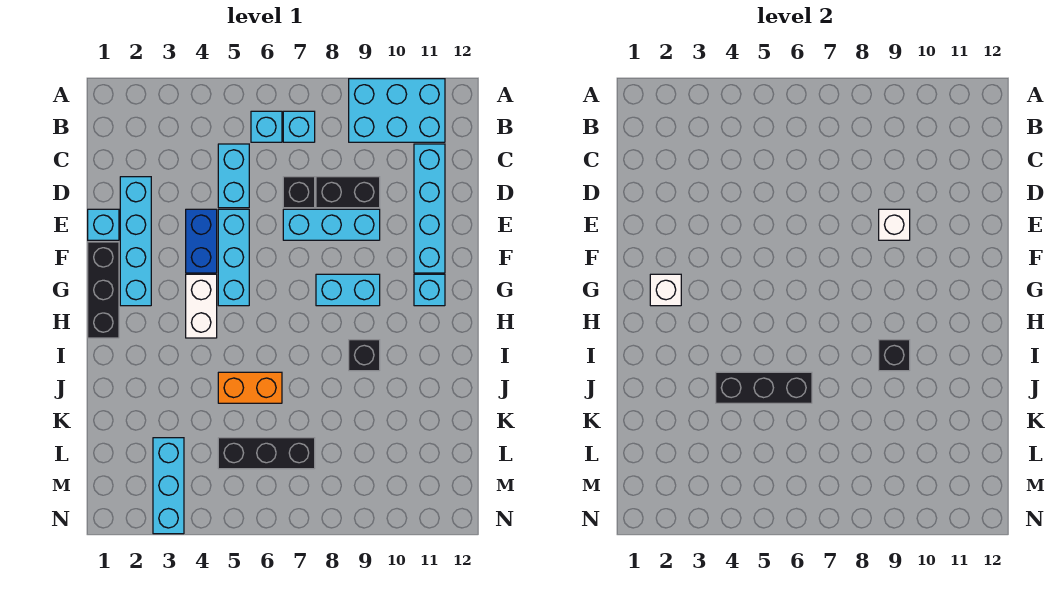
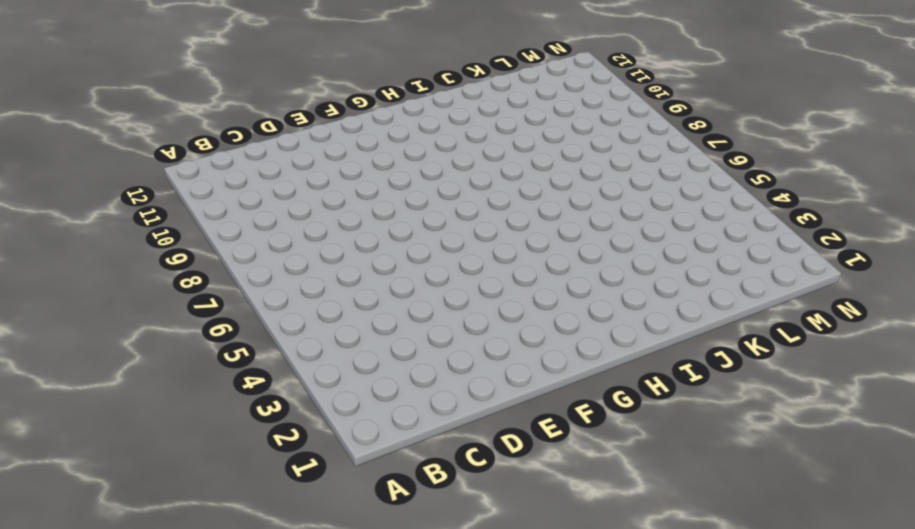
none -> cyan 2x3 brick [349,79,445,142]
none -> cyan 1x1 brick [251,111,282,142]
none -> cyan 1x1 brick [283,111,315,142]

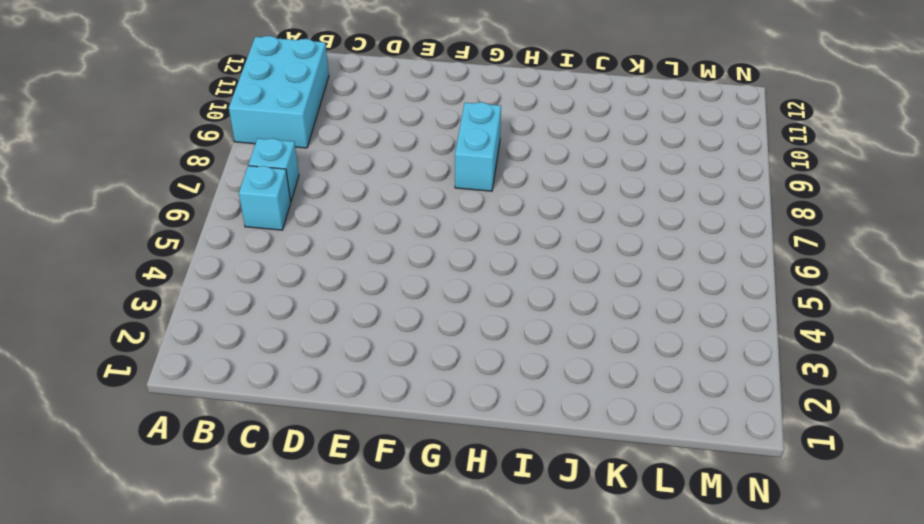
none -> cyan 1x2 brick [218,144,249,208]
none -> cyan 1x4 brick [414,144,445,273]
none -> cyan 1x4 brick [120,177,151,306]

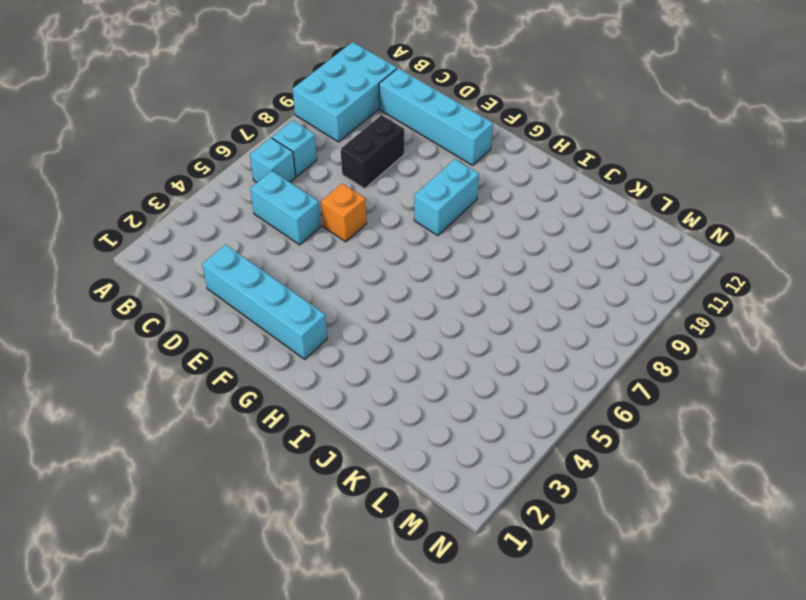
orange 1x1 brick [321,183,367,242] -> none
none -> black 1x1 brick [283,177,315,208]
none -> cyan 1x1 brick [88,209,119,240]
none -> blue 1x2 brick [186,209,217,273]

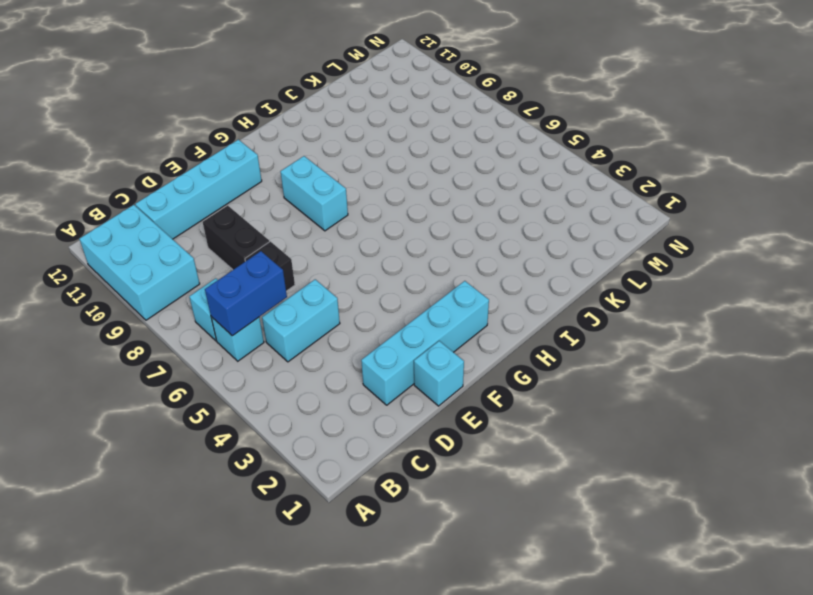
blue 1x2 brick [205,251,287,336] -> blue 1x2 brick moved to [186,209,217,273]
none -> cyan 1x3 brick [218,209,249,306]
none -> cyan 1x3 brick [283,209,380,240]
none -> black 1x3 brick [88,242,119,338]

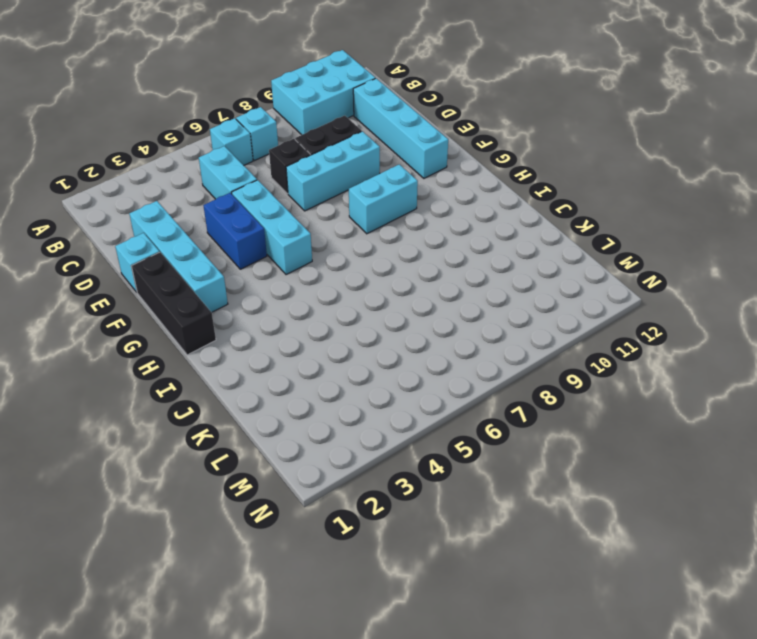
none -> white 1x2 brick [186,274,217,338]
none -> cyan 1x1 brick [414,274,445,306]
none -> black 1x1 brick [349,340,380,371]

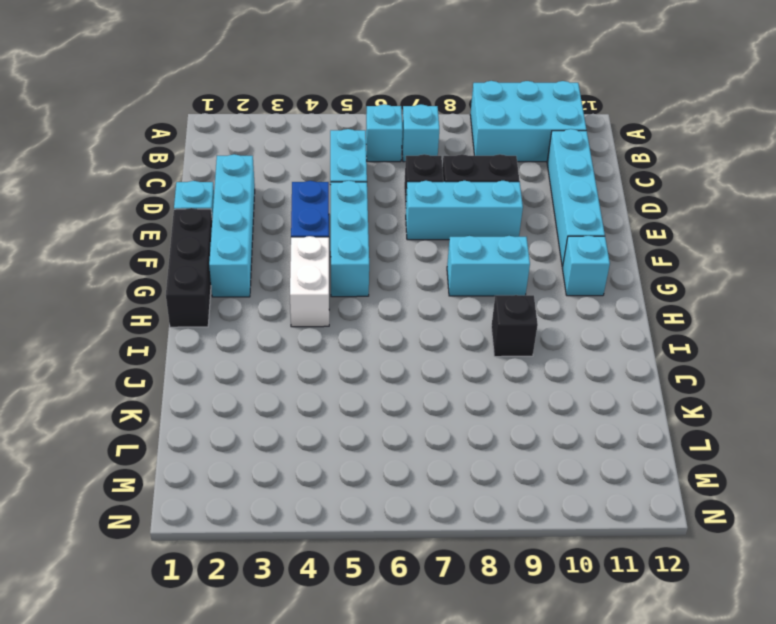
none -> orange 1x2 brick [218,372,282,403]
none -> cyan 1x3 brick [153,438,184,534]
none -> black 1x3 brick [218,438,315,469]

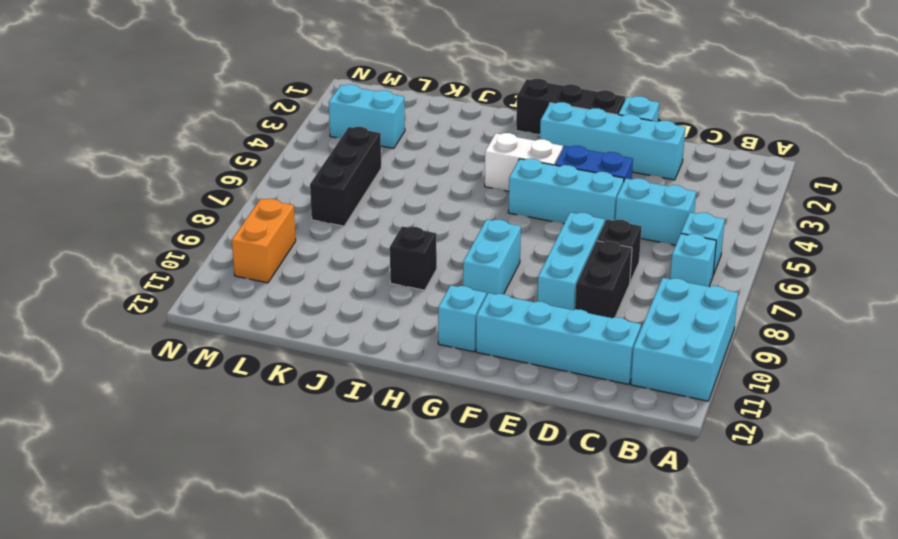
cyan 1x2 brick [329,84,405,148] -> cyan 1x3 brick [153,438,184,534]
orange 1x2 brick [232,199,296,283] -> orange 1x2 brick moved to [218,372,282,403]
none -> white 1x1 brick [879,209,910,240]
none -> white 1x1 brick [650,274,681,306]
none -> black 1x1 brick [879,340,910,371]

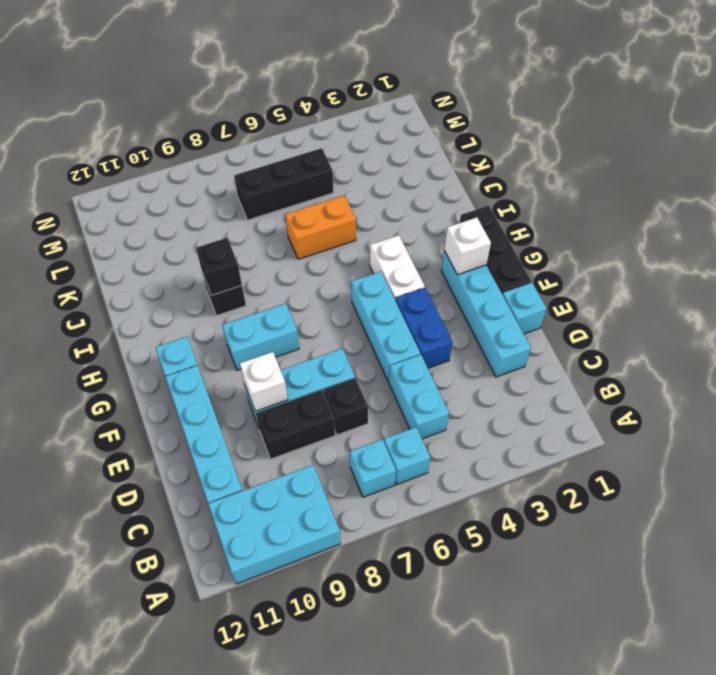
none -> cyan 1x3 brick [153,438,184,534]
none -> black 1x3 brick [716,372,812,403]

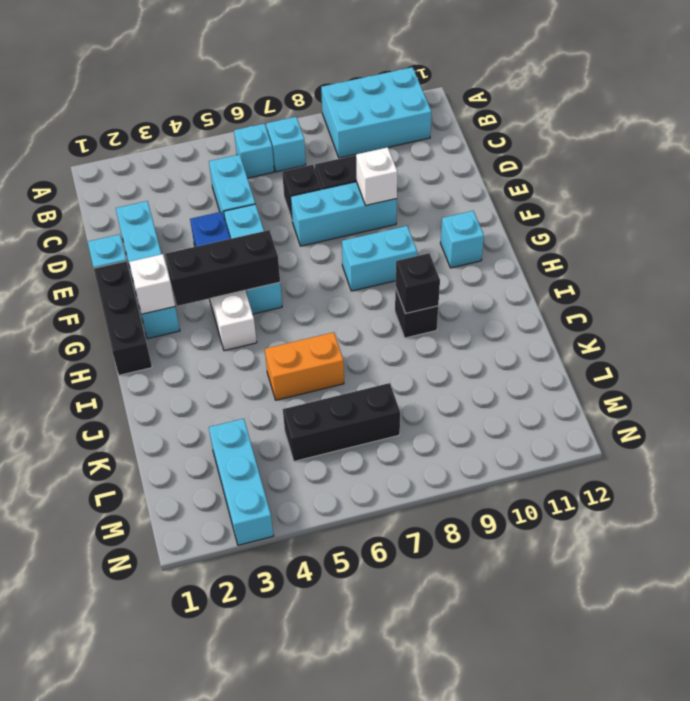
black 1x3 brick [165,230,280,306] -> black 1x3 brick moved to [716,372,812,403]
none -> cyan 1x4 brick [414,144,445,273]

